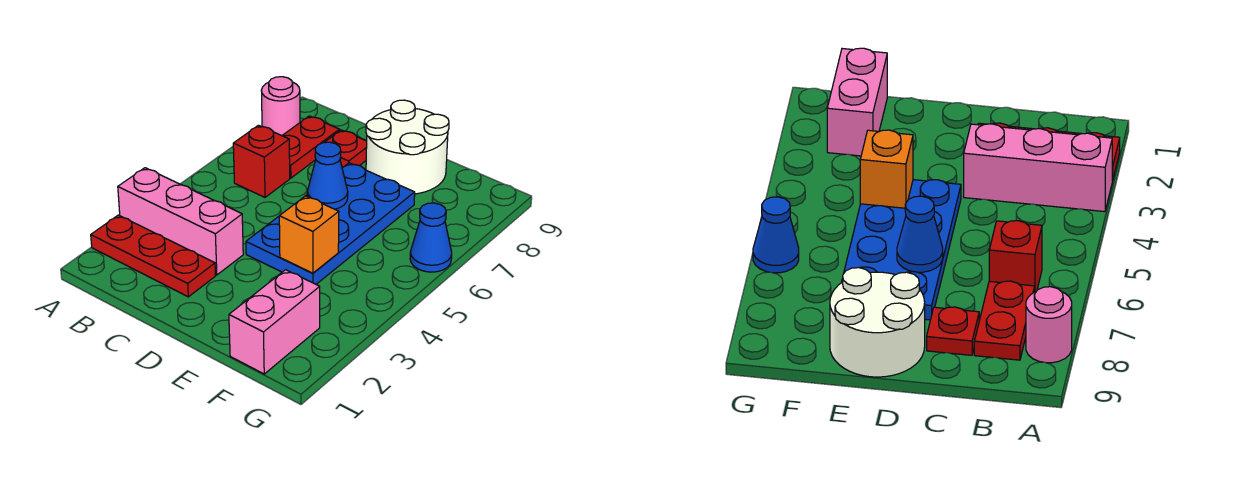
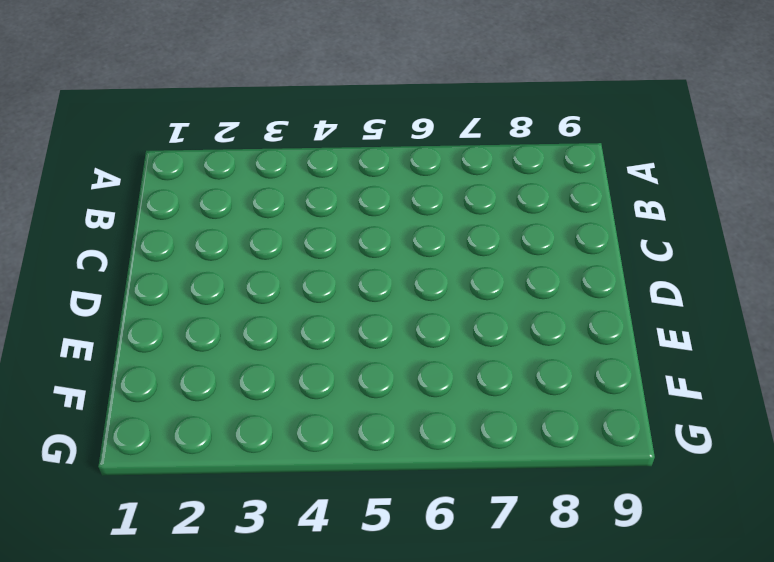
none -> red 1x3 plate [91,215,216,297]
none -> pink 1x3 brick [118,168,243,275]
none -> pink 1x1 round brick [261,77,300,136]

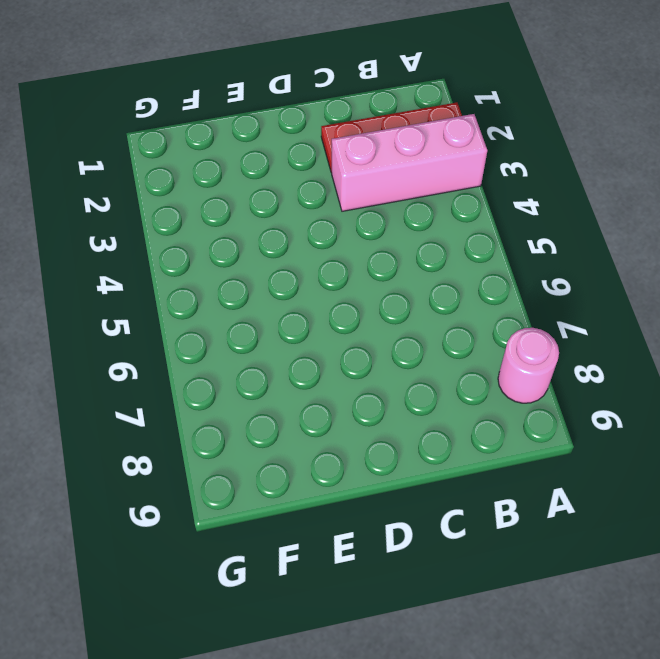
none -> red 1x1 brick [233,125,290,197]
none -> red 1x2 plate [282,116,340,178]
none -> red 1x1 plate [324,130,367,168]

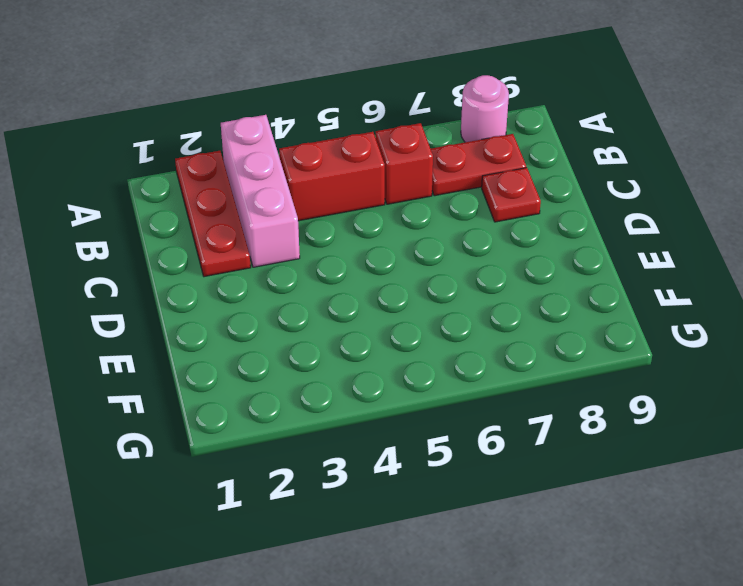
red 1x2 brick [279,132,385,221] -> none
none -> blue 2x4 plate [246,163,415,284]
none -> white 2x2 round brick [366,100,449,194]
none -> pink 1x2 brick [229,270,320,374]

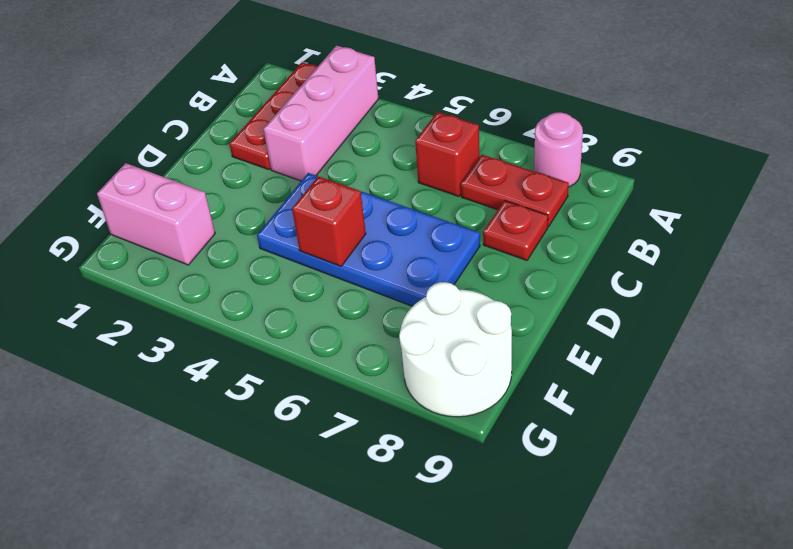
red 1x1 brick [292,176,366,266] -> none
white 2x2 round brick [399,282,512,417] -> white 2x2 round brick moved to [366,100,449,194]
none -> blue 1x1 cone [410,203,452,272]
none -> blue 1x1 cone [308,142,348,209]
none -> orange 1x1 brick [279,196,339,273]

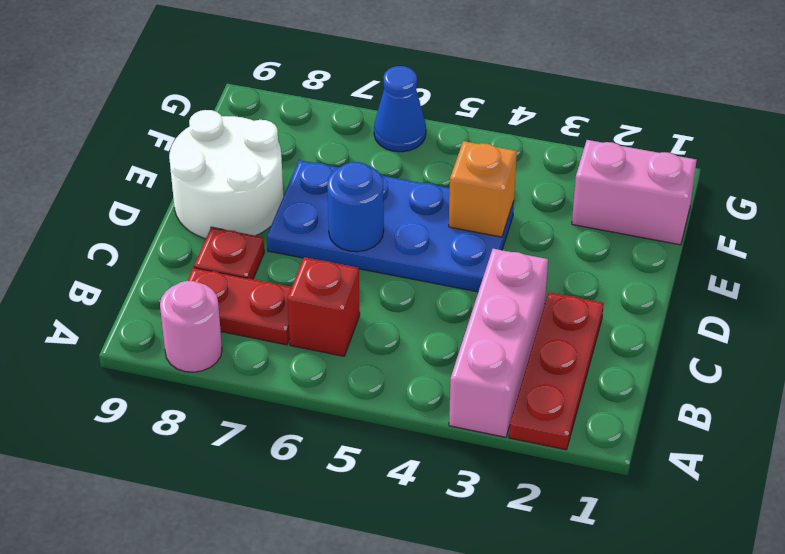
blue 1x1 round brick [327,162,384,252] -> blue 1x1 cone [308,142,348,209]

